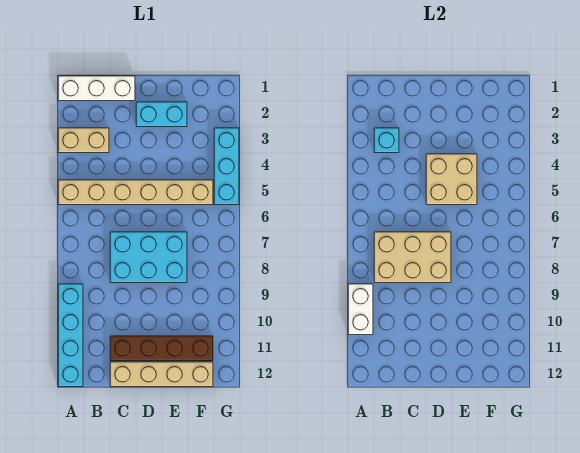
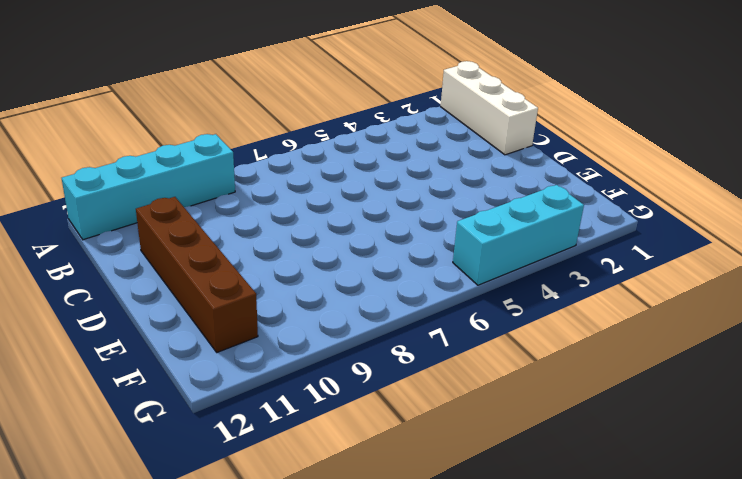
none -> tan 1x2 brick [58,128,109,153]
none -> tan 1x6 brick [58,180,213,205]
none -> cyan 2x3 brick [110,232,187,283]

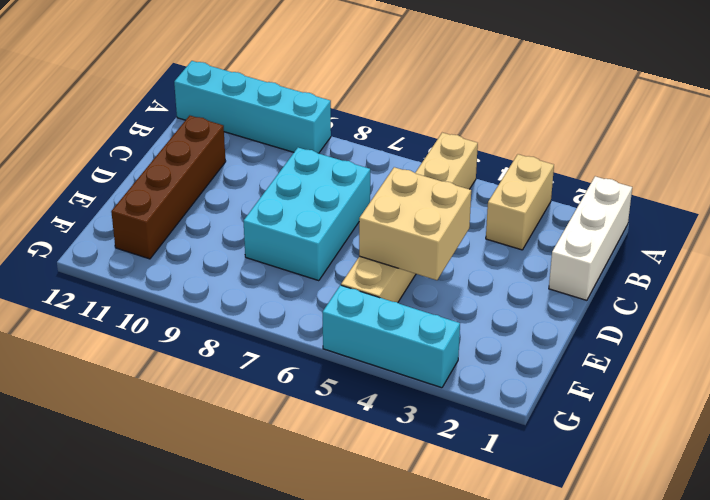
none -> tan 1x4 brick [110,362,213,387]
none -> cyan 1x2 brick [136,102,187,127]
none -> white 1x2 brick [348,284,373,335]

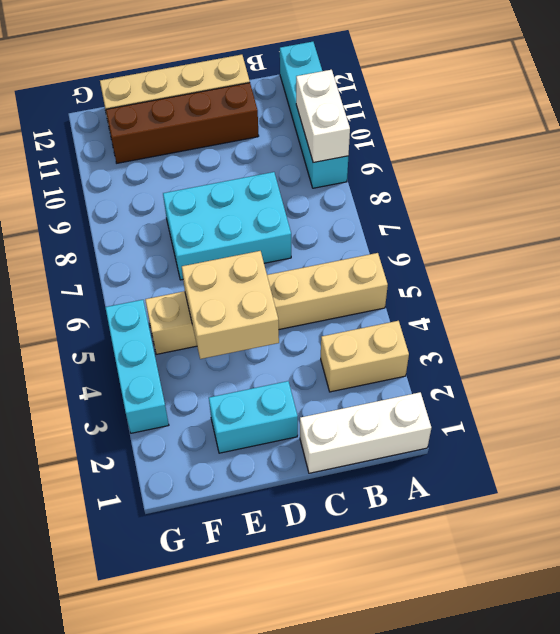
none -> cyan 1x1 brick [374,128,399,153]
none -> tan 2x3 brick [374,232,451,283]

